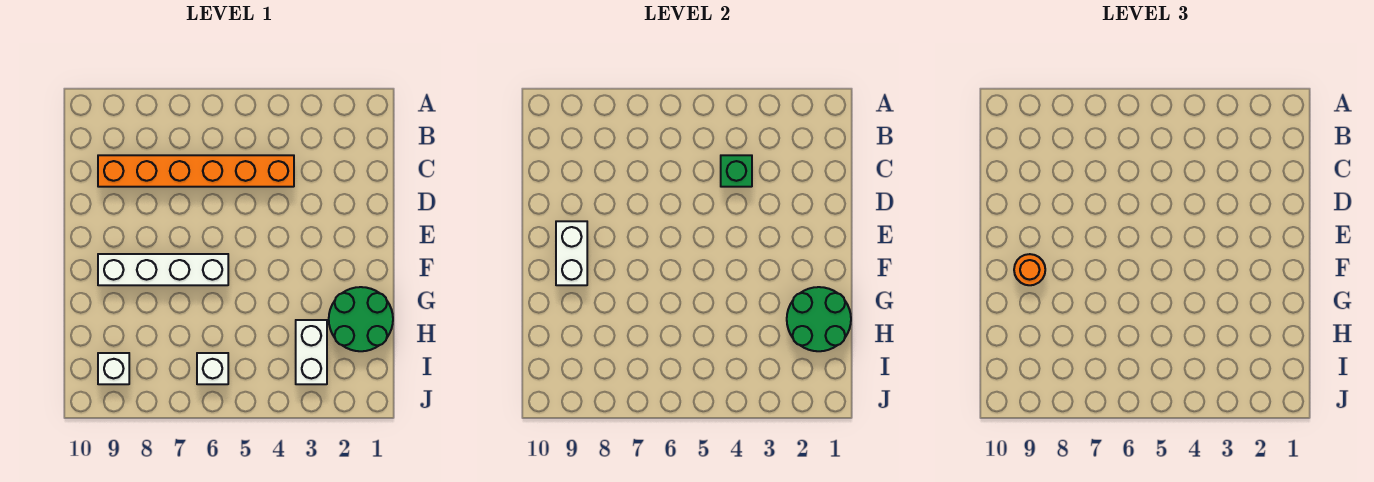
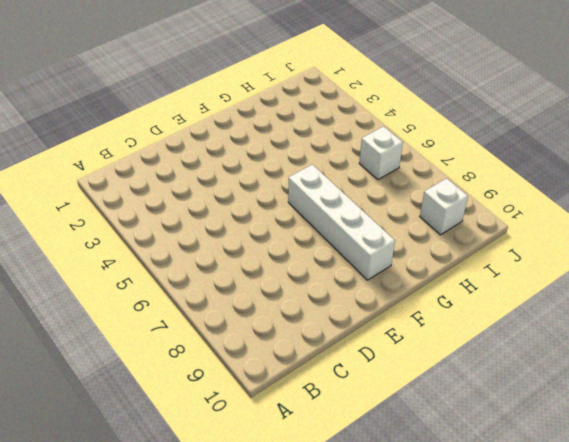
none -> orange 1x6 brick [98,155,294,187]
none -> green 2x2 round brick [329,287,393,351]

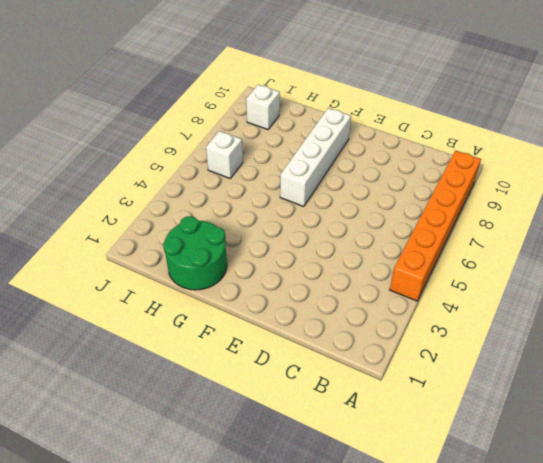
orange 1x6 brick [390,151,481,301] -> orange 1x6 brick moved to [98,155,294,187]
none -> white 1x2 brick [296,320,327,384]
none -> green 1x1 brick [721,155,752,187]

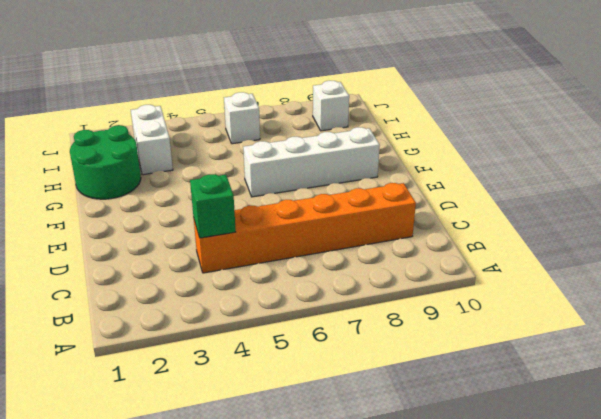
none -> white 1x2 brick [556,221,587,285]
none -> green 2x2 round brick [787,287,851,351]

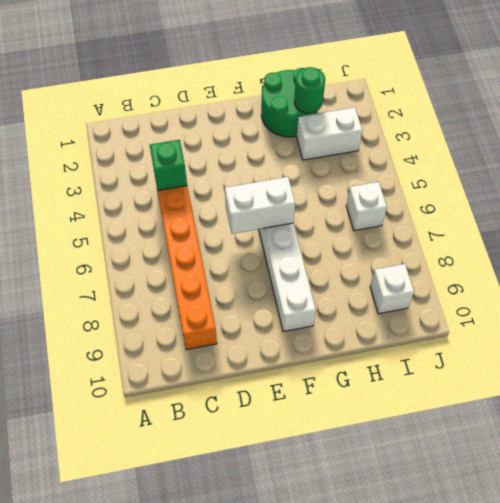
white 1x2 brick [225,177,295,234] -> white 1x2 brick moved to [556,221,587,285]
green 1x1 round brick [294,67,325,113] -> green 2x2 round brick [787,287,851,351]
none -> orange 1x1 round brick [1014,254,1045,285]

